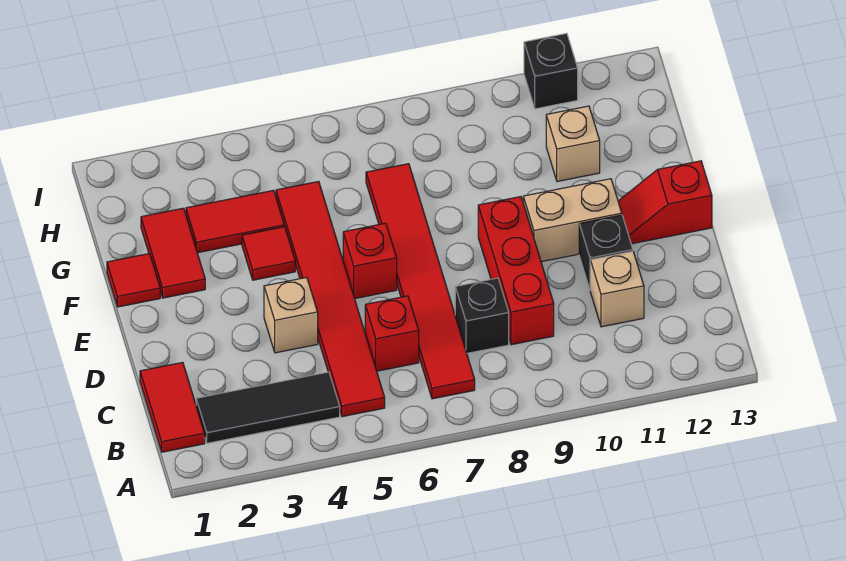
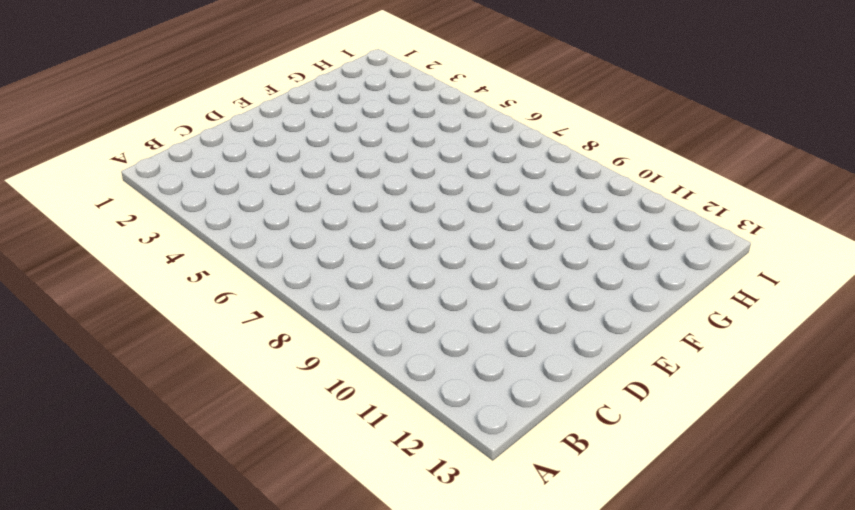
none -> red 1x2 tile [140,362,205,452]
none -> black 1x3 tile [196,372,340,443]
none -> red 1x6 tile [276,182,385,417]

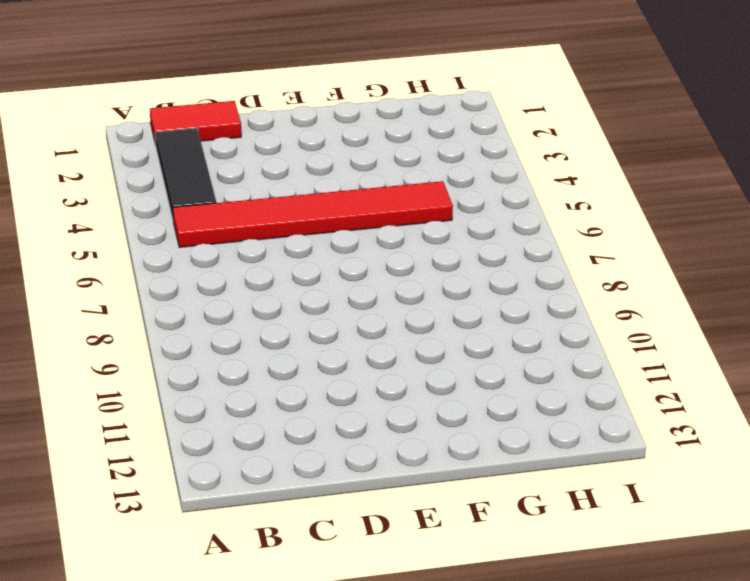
none -> red 1x6 tile [366,164,475,399]
none -> red 1x1 brick [365,296,419,371]
none -> black 1x1 brick [455,278,509,353]

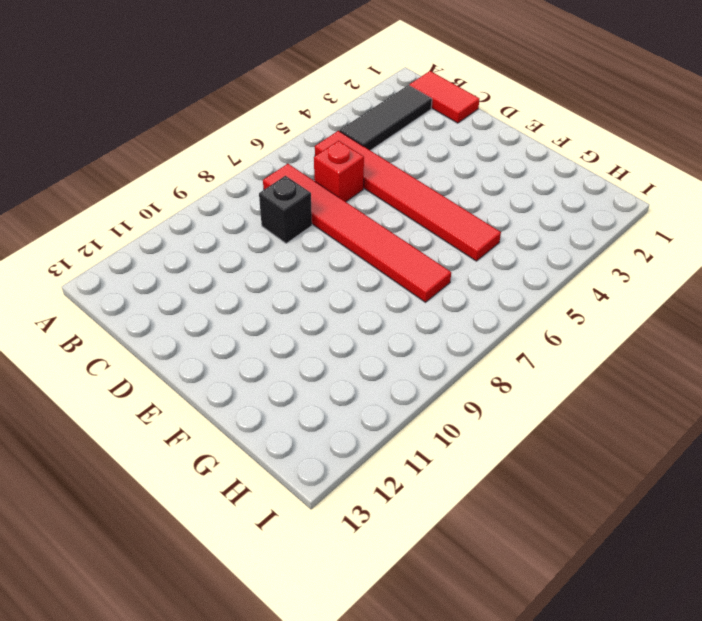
none -> red 1x3 brick [478,197,554,345]
none -> tan 1x1 brick [590,251,644,327]
none -> tan 1x1 brick [264,277,318,353]

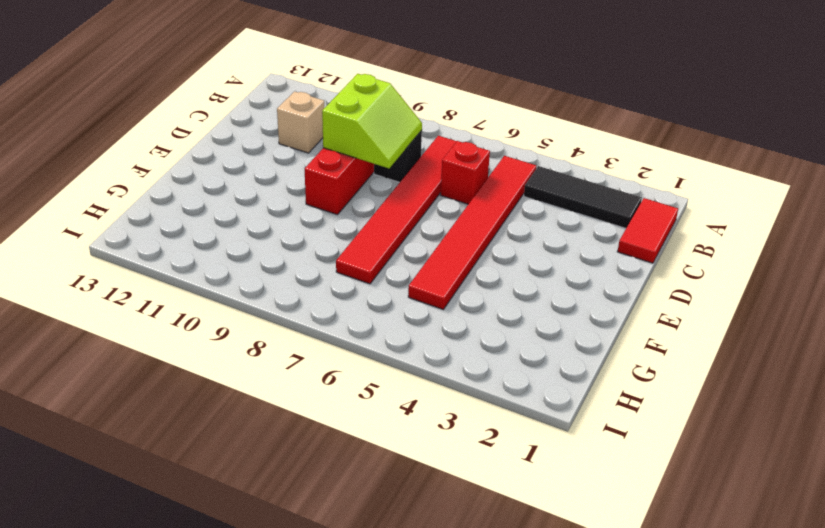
lime 2x2 slope [322,74,422,168] -> none
none -> tan 1x1 brick [264,277,318,353]
none -> black 1x1 brick [579,215,633,289]
none -> red 1x1 brick [343,223,397,298]

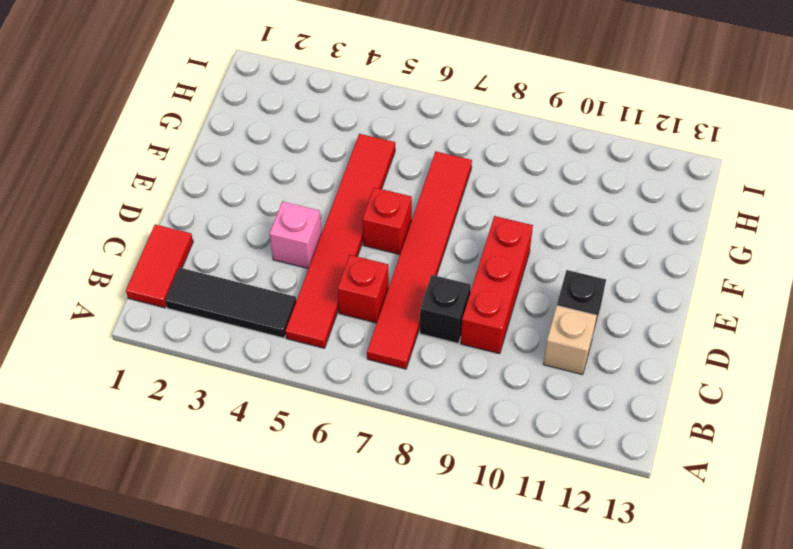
pink 1x1 brick [270,202,322,269] -> tan 1x1 brick [264,277,318,353]
none -> tan 1x2 brick [523,179,622,262]
none -> red 1x2 slope [618,161,712,244]
none -> red 1x1 tile [107,254,160,307]

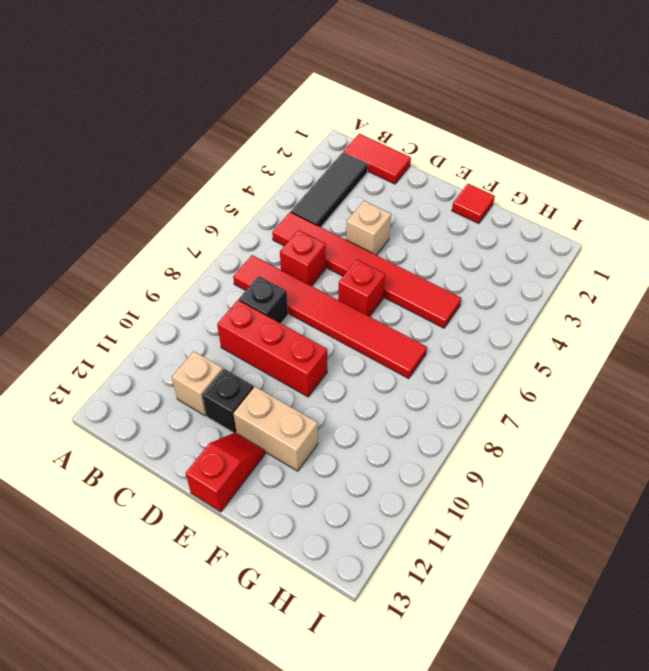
tan 1x2 brick [233,387,318,471] -> tan 1x2 brick turned to [523,179,622,262]
none -> red 1x2 tile [141,208,205,298]
none -> red 1x1 tile [242,227,295,280]
none -> red 1x2 tile [186,190,284,253]

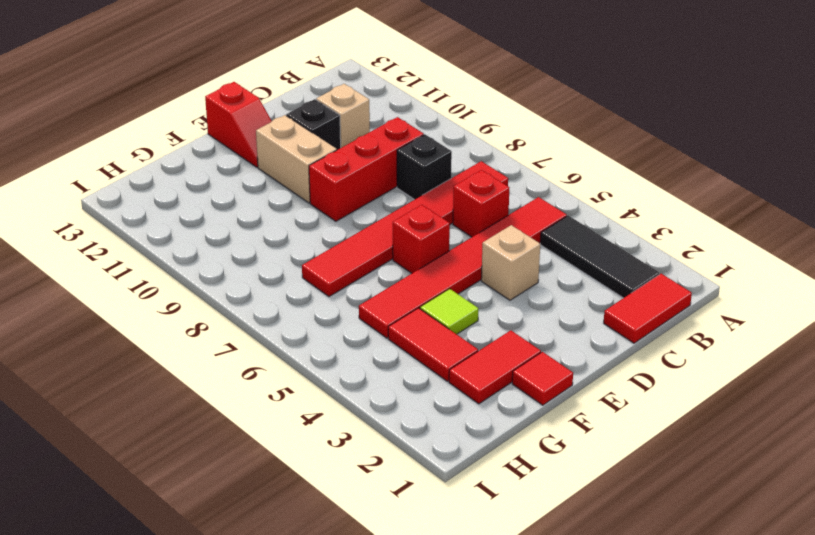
lime 1x1 tile [420,289,478,334] -> red 1x1 tile [242,227,295,280]
none -> tan 1x1 brick [546,106,600,182]
none -> black 1x1 brick [524,33,578,109]

